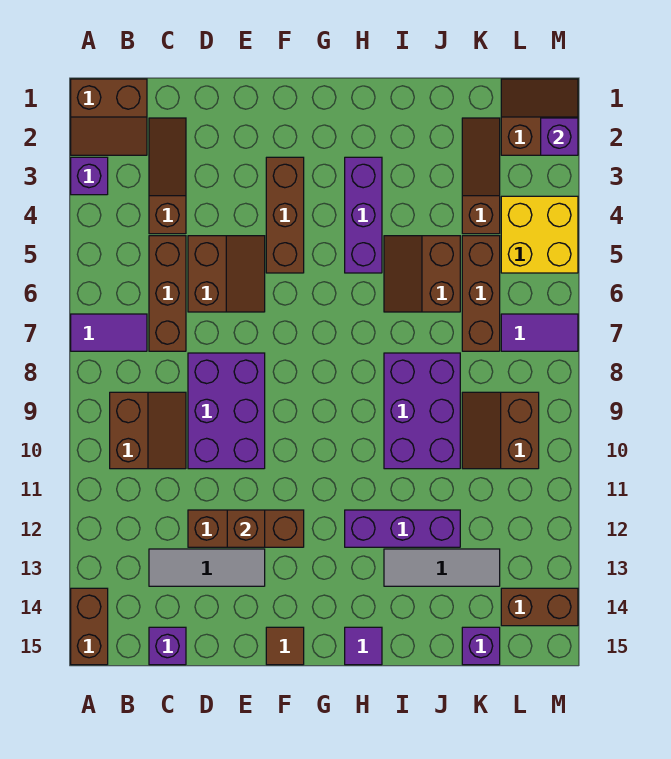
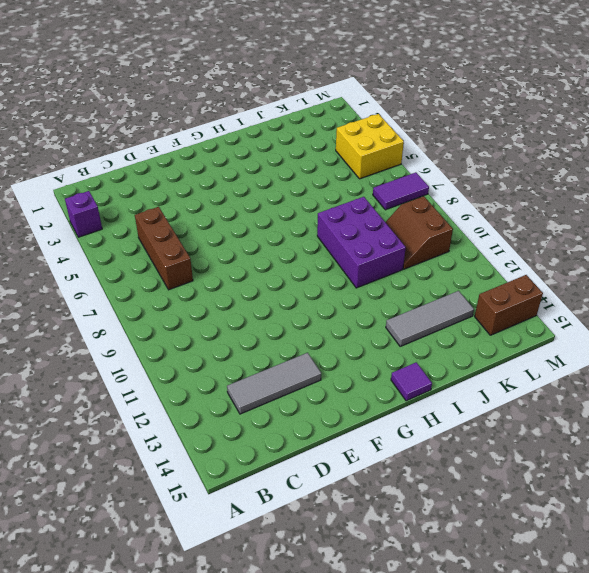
none -> brown 2x2 slope [71,79,147,155]
none -> purple 1x2 tile [71,314,147,351]
none -> brown 1x2 brick [71,588,108,665]
none -> brown 2x2 slope [110,392,186,469]

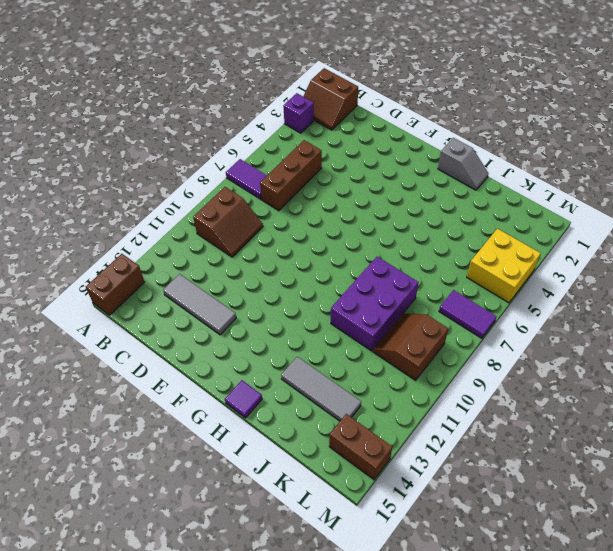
grey 1x2 slope [438,138,489,190] -> none
none -> brown 1x3 slope [149,118,186,234]
none -> purple 1x1 brick [149,627,186,665]
none -> brown 2x2 slope [188,236,265,312]
none -> purple 2x3 brick [188,353,265,469]

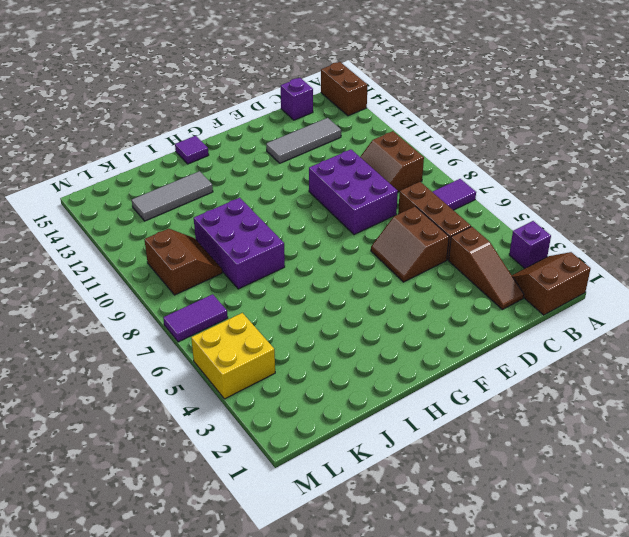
none -> brown 1x3 brick [188,510,304,547]
none -> brown 1x3 brick [266,157,304,273]
none -> brown 1x1 tile [266,627,304,665]
none -> purple 1x3 brick [345,157,382,273]

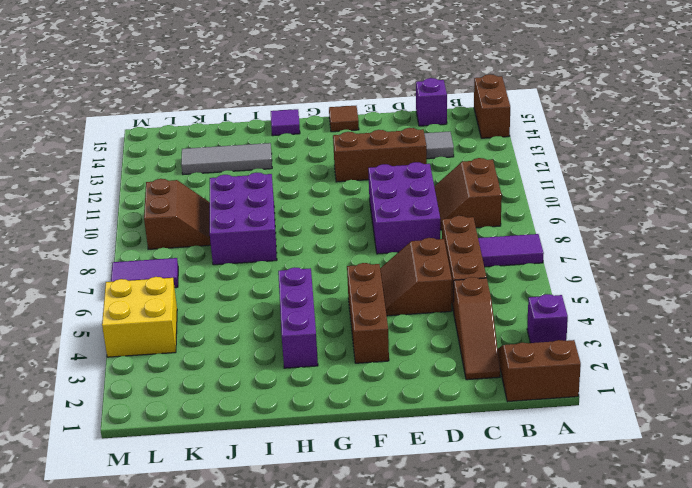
none -> purple 1x3 brick [345,510,460,547]
none -> brown 2x2 slope [384,236,460,312]
none -> brown 1x3 slope [462,118,500,234]
none -> brown 1x3 brick [462,236,500,351]

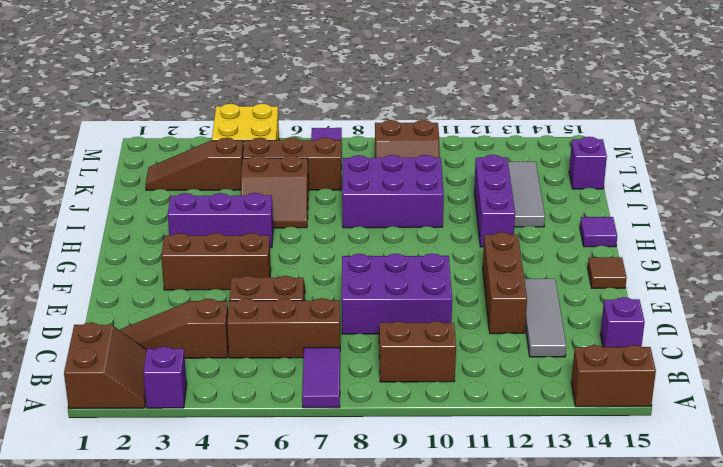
none -> brown 2x2 slope [501,79,578,155]
none -> brown 1x2 brick [501,588,578,626]
none -> brown 1x1 brick [227,510,265,547]
none -> purple 1x1 brick [541,118,578,155]

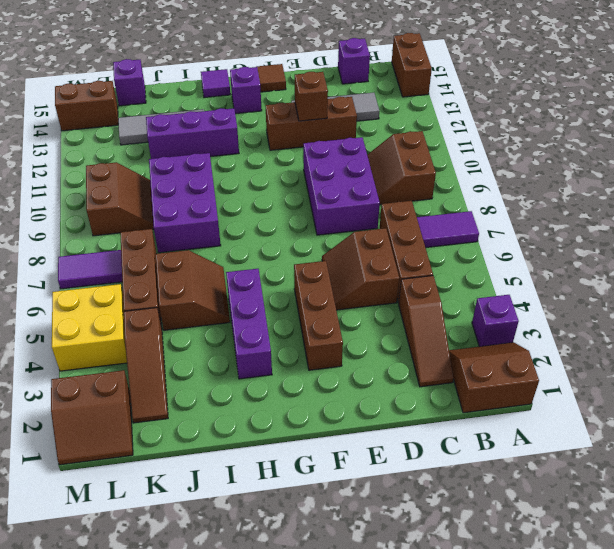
purple 1x1 brick [230,67,262,114] -> purple 1x1 brick moved to [541,118,578,155]

